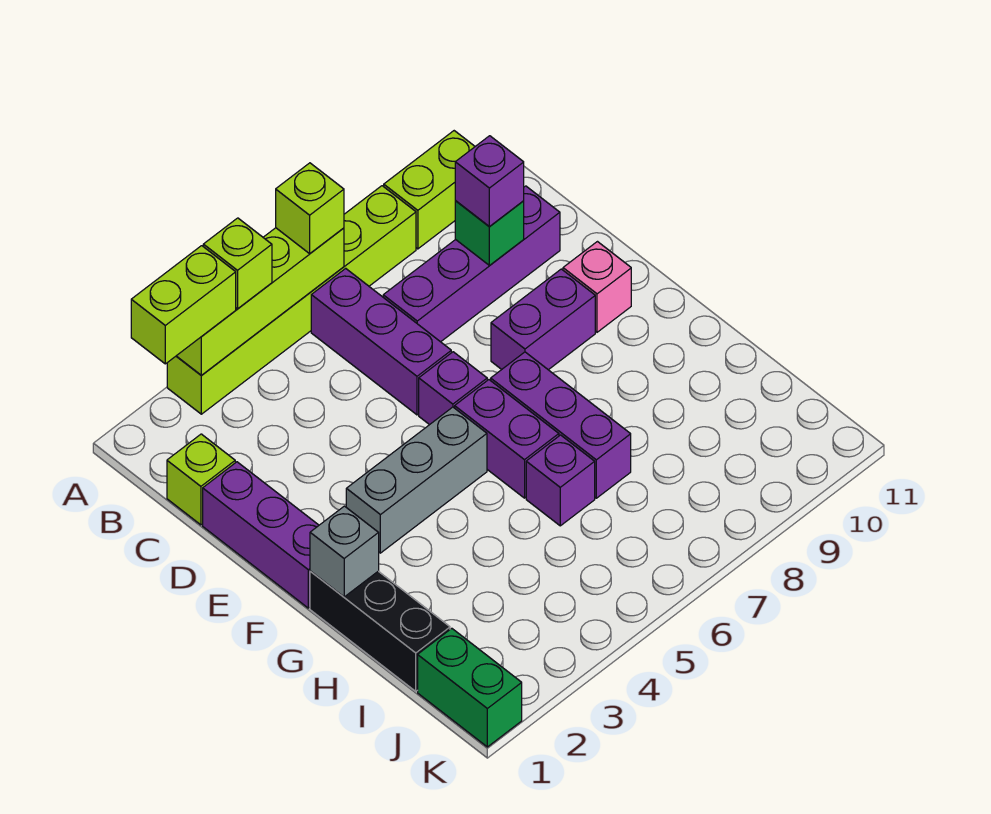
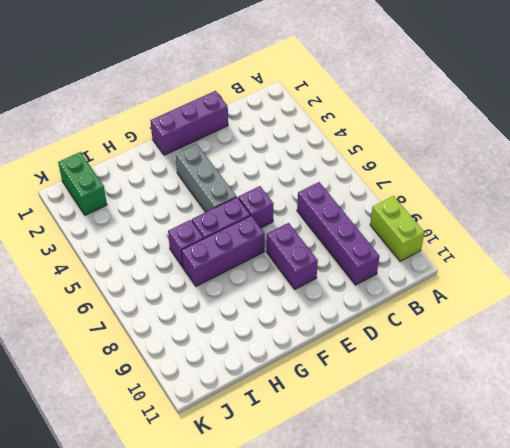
green 1x2 brick [58,152,107,215] -> green 1x2 brick turned to [418,628,522,747]
none -> lime 1x6 brick [167,186,416,414]
none -> purple 1x3 brick [311,268,451,415]
none -> lime 1x1 brick [167,434,235,525]

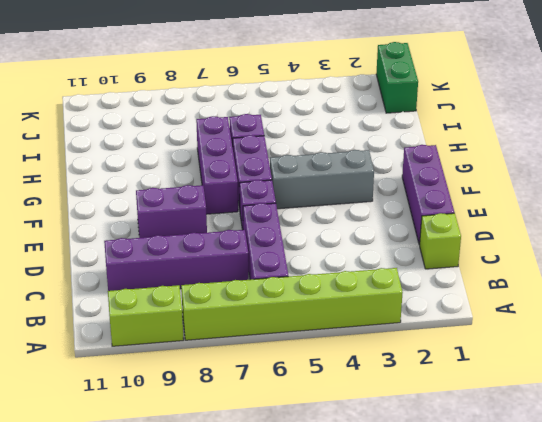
none -> pink 1x1 brick [563,242,631,332]
none -> black 1x3 brick [310,571,450,691]
none -> lime 1x4 brick [177,228,344,376]

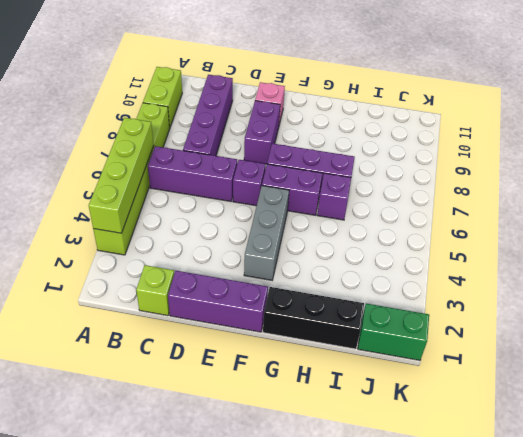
none -> green 1x1 brick [455,201,524,265]
none -> grey 1x1 brick [310,506,379,597]
none -> lime 1x2 brick [131,246,236,364]

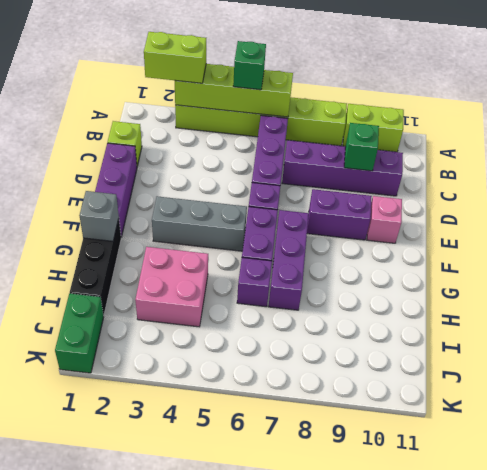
green 1x1 brick [233,41,266,90] -> none
pink 2x2 brick [135,247,208,327] -> none
none -> lime 1x1 brick [203,218,272,309]
none -> lime 1x1 brick [276,163,344,254]
none -> purple 1x1 brick [455,136,524,226]

